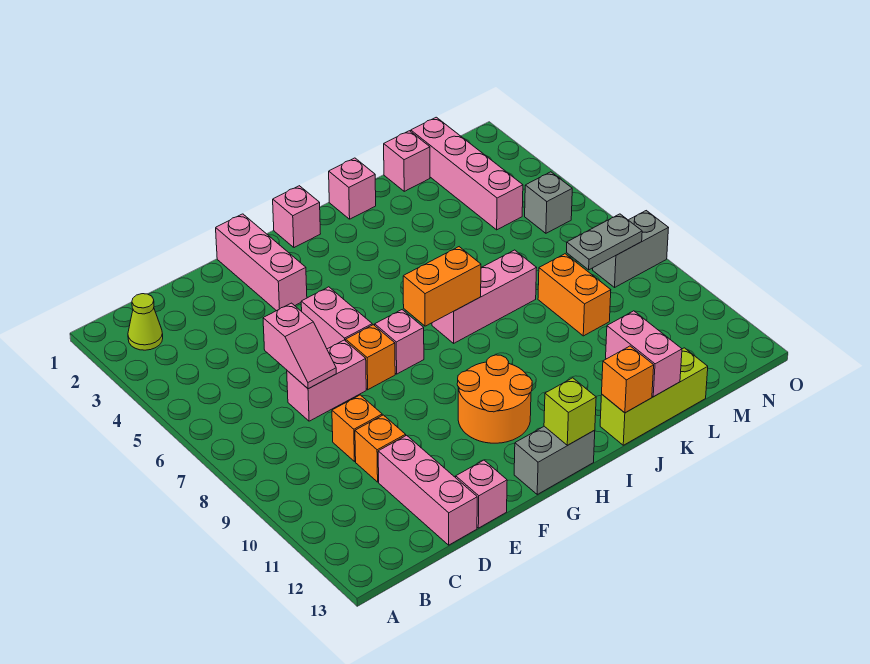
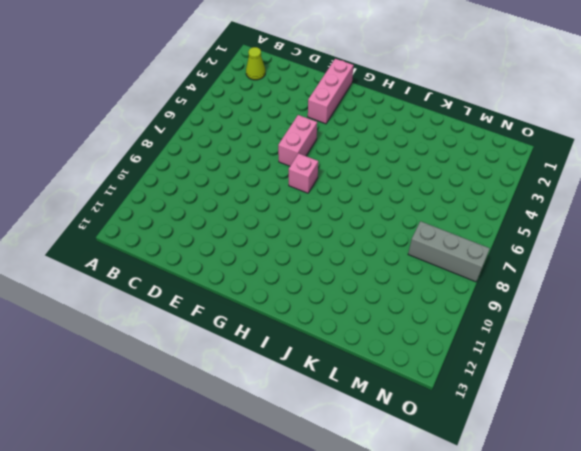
grey 1x3 brick [408,221,490,282] -> grey 1x2 brick [593,211,668,287]
none -> pink 1x2 brick [287,340,366,421]
none -> orange 1x1 brick [332,395,382,461]
none -> orange 1x1 brick [355,415,406,482]

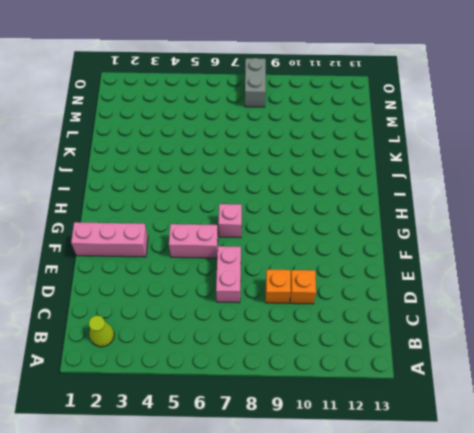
none -> pink 1x3 brick [378,435,477,545]
none -> pink 1x1 brick [456,460,507,528]
none -> orange 1x1 brick [346,325,395,390]

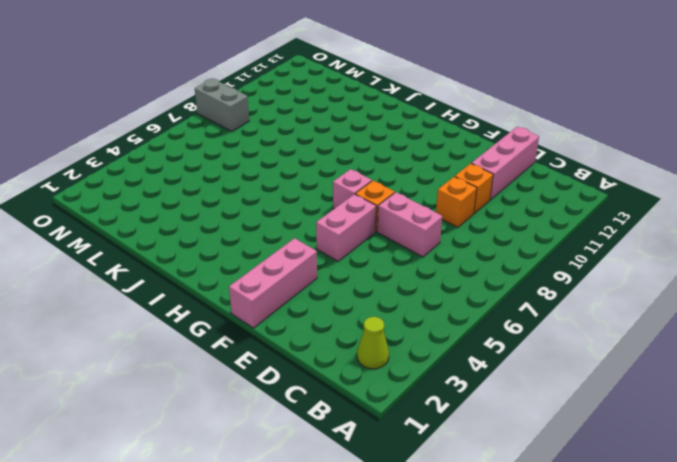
none -> pink 1x1 brick [456,460,507,528]
none -> orange 2x2 round brick [457,355,532,443]
none -> grey 1x2 brick [514,426,595,494]

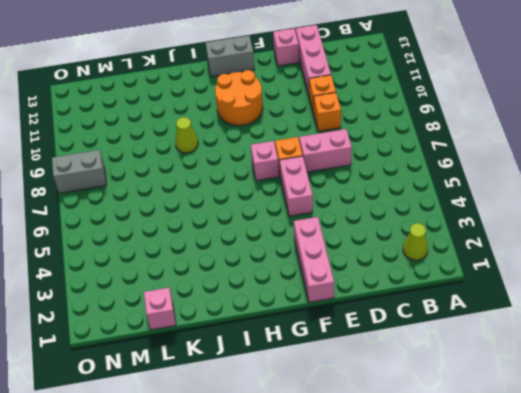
lime 1x1 cone [175,117,198,153] -> none
none -> pink 1x1 brick [273,186,320,248]
none -> pink 1x3 brick [432,250,536,343]
none -> pink 1x1 brick [329,158,376,219]

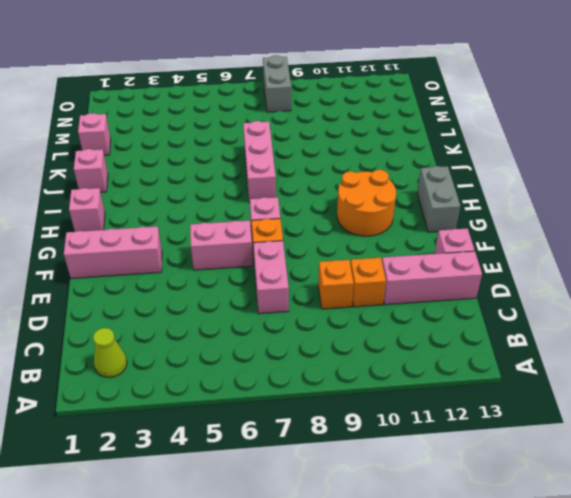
none -> lime 1x3 brick [600,348,708,445]
none -> orange 1x2 brick [538,254,611,336]
none -> pink 1x4 brick [411,117,523,230]

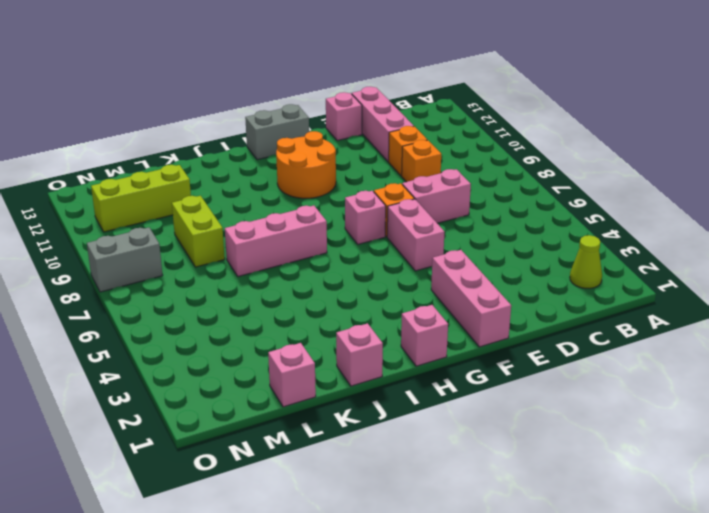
lime 1x2 brick [172,196,225,267] -> orange 1x2 brick [538,254,611,336]
lime 1x3 brick [91,165,191,232] -> lime 1x3 brick moved to [600,348,708,445]
none -> pink 1x4 brick [411,117,523,230]
none -> grey 1x1 brick [525,172,572,233]
none -> pink 1x2 slope [263,303,336,389]

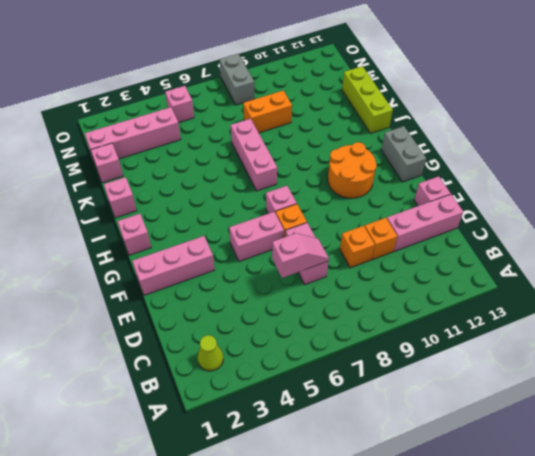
pink 1x1 brick [165,86,194,123] -> grey 1x1 brick [525,172,572,233]
none -> orange 1x2 brick [403,247,481,326]
none -> lime 1x1 brick [544,378,596,445]
none -> orange 1x1 brick [602,346,654,413]

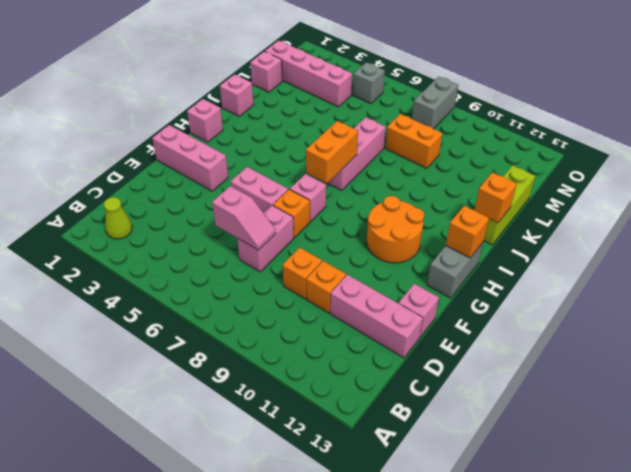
orange 1x1 brick [446,206,489,258] -> lime 1x1 brick [544,378,596,445]
none -> pink 1x2 brick [606,311,682,397]
none -> grey 1x2 plate [567,214,642,270]

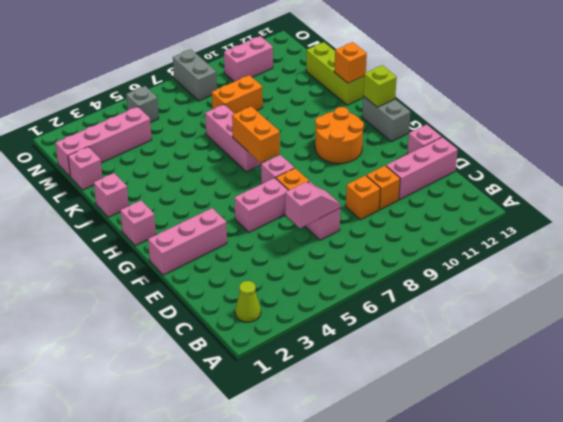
pink 1x2 brick [224,36,273,82] -> pink 1x2 brick moved to [606,311,682,397]
none -> grey 1x2 plate [567,214,642,270]

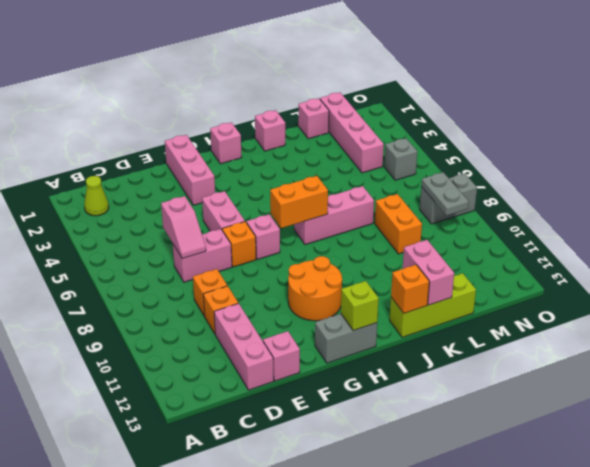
grey 1x2 plate [421,172,469,216] -> grey 1x2 plate turned to [567,214,642,270]

